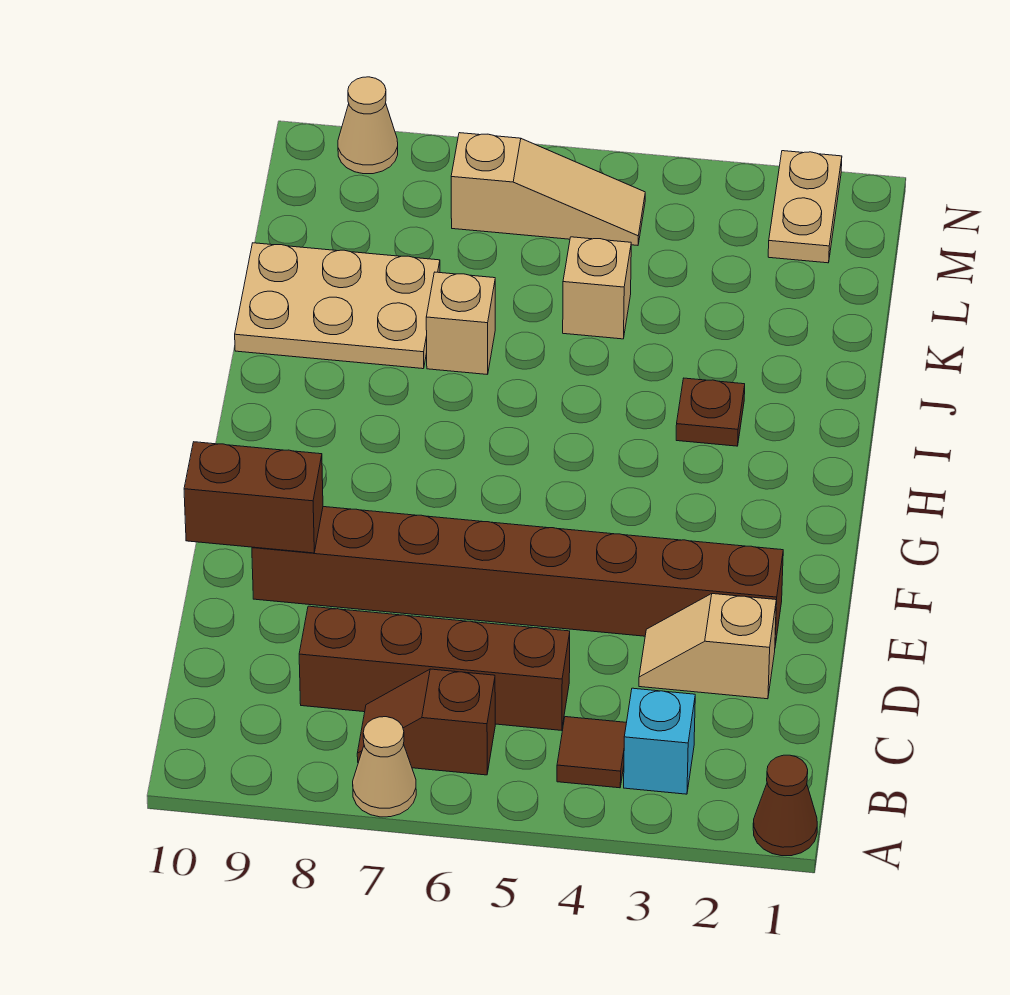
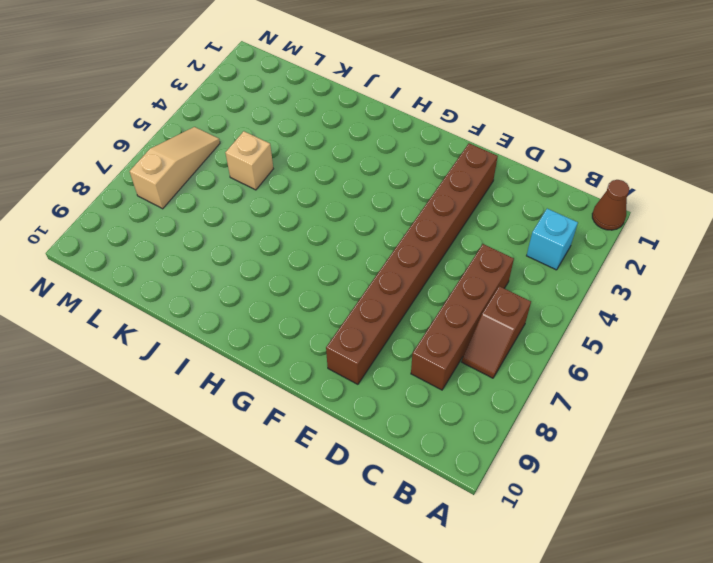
none -> tan 1x1 cone [353,717,416,817]
none -> brown 1x1 tile [557,717,627,788]
none -> tan 1x2 slope [639,594,776,699]

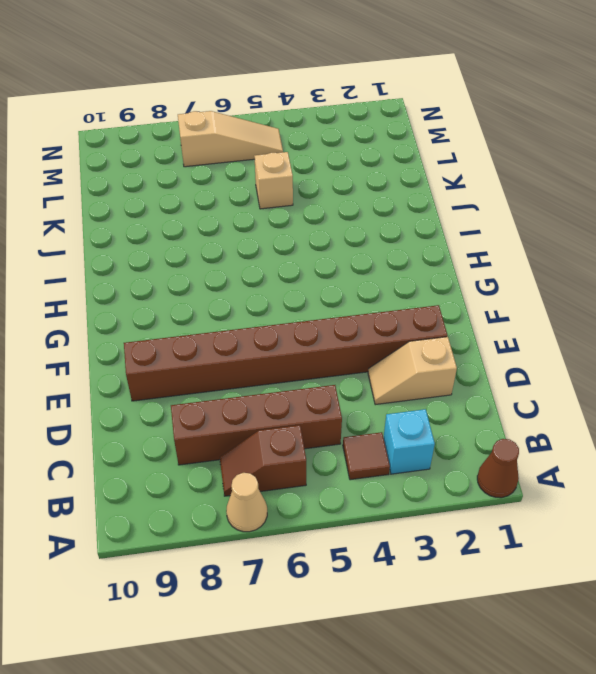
none -> brown 1x1 plate [676,378,745,446]
none -> tan 1x1 brick [426,272,495,375]
none -> tan 2x3 plate [235,243,440,369]

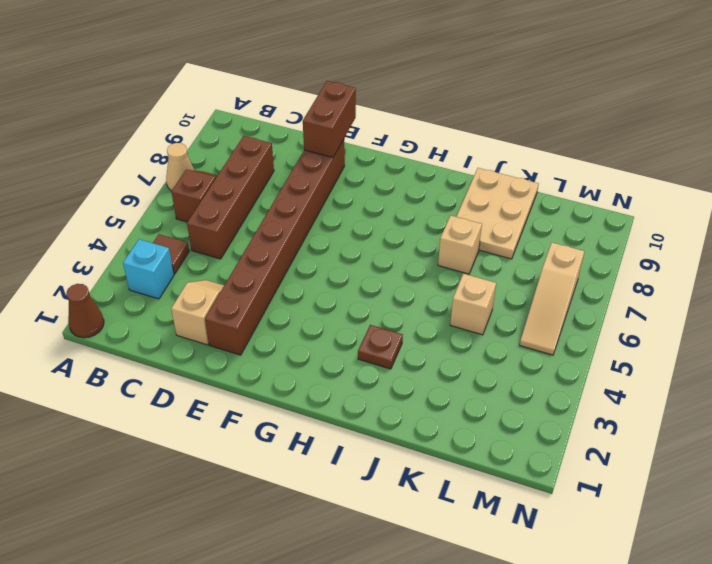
none -> tan 1x2 plate [768,151,842,263]
none -> tan 1x1 cone [338,77,398,174]

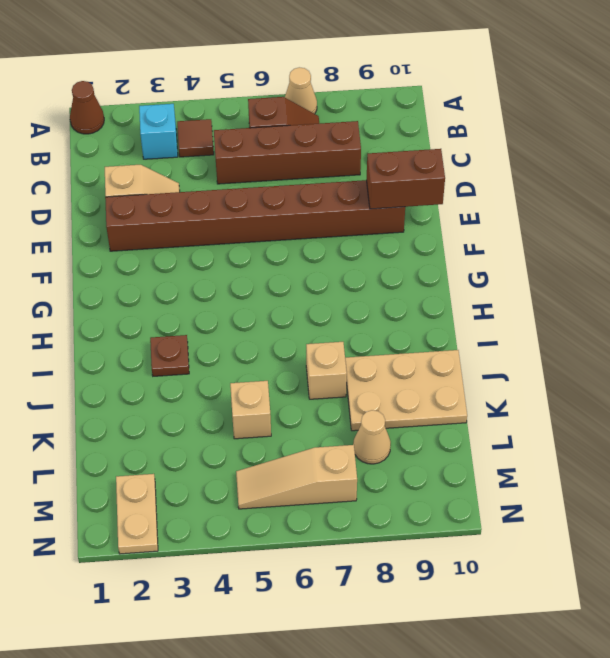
tan 1x1 cone [353,410,391,464] -> tan 1x1 cone moved to [338,77,398,174]

